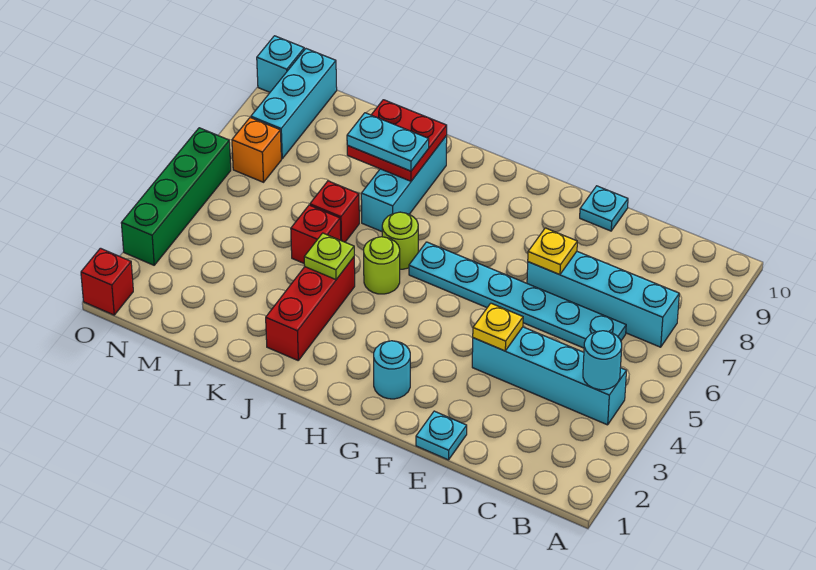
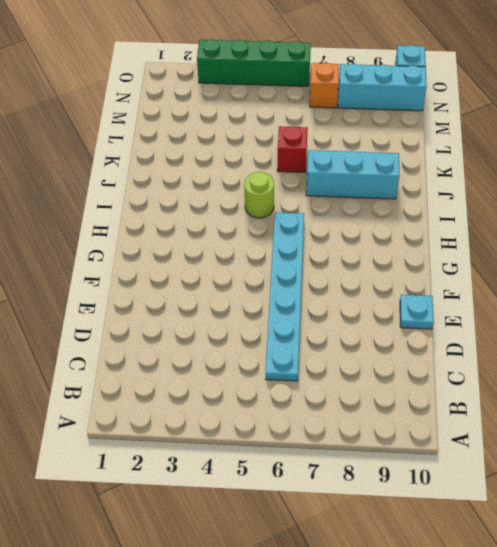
none -> cyan 1x4 brick [472,327,626,425]
none -> cyan 1x4 brick [527,252,679,347]
none -> cyan 1x1 plate [416,411,467,460]

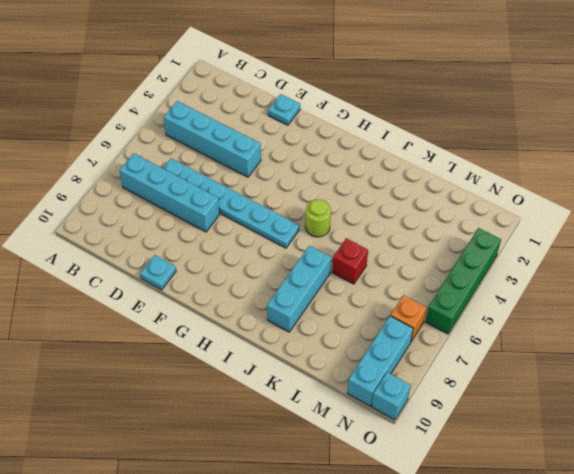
none -> cyan 1x1 round brick [374,341,410,399]
none -> lime 1x1 round brick [382,212,418,269]
none -> red 1x3 brick [266,257,355,360]

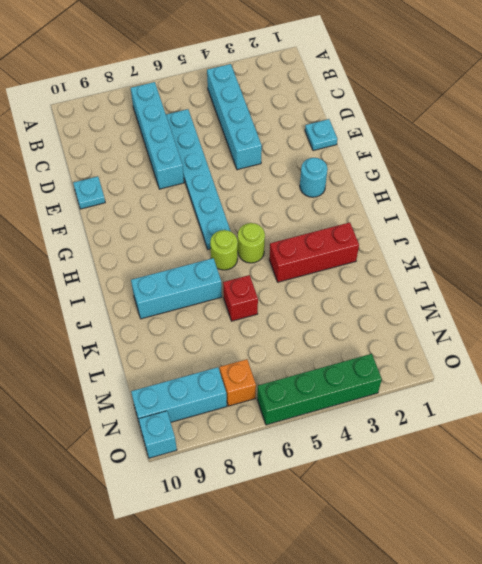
none -> red 1x1 brick [291,205,341,263]
none -> red 1x1 brick [81,248,133,315]
none -> cyan 1x1 round brick [583,331,622,390]

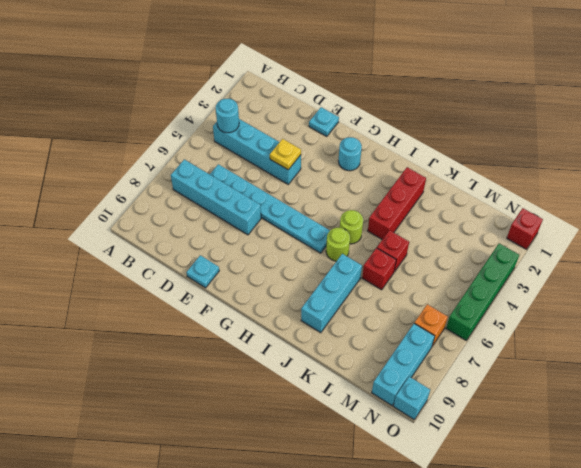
none -> yellow 1x1 plate [528,228,577,275]
none -> lime 1x1 plate [304,233,354,280]
none -> red 2x2 plate [347,100,447,181]

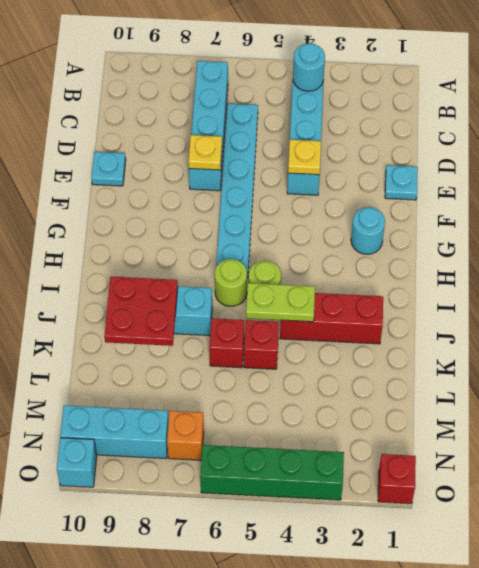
lime 1x2 plate [246,283,315,322] -> lime 1x1 plate [304,233,354,280]
none -> cyan 1x2 plate [347,113,429,171]

